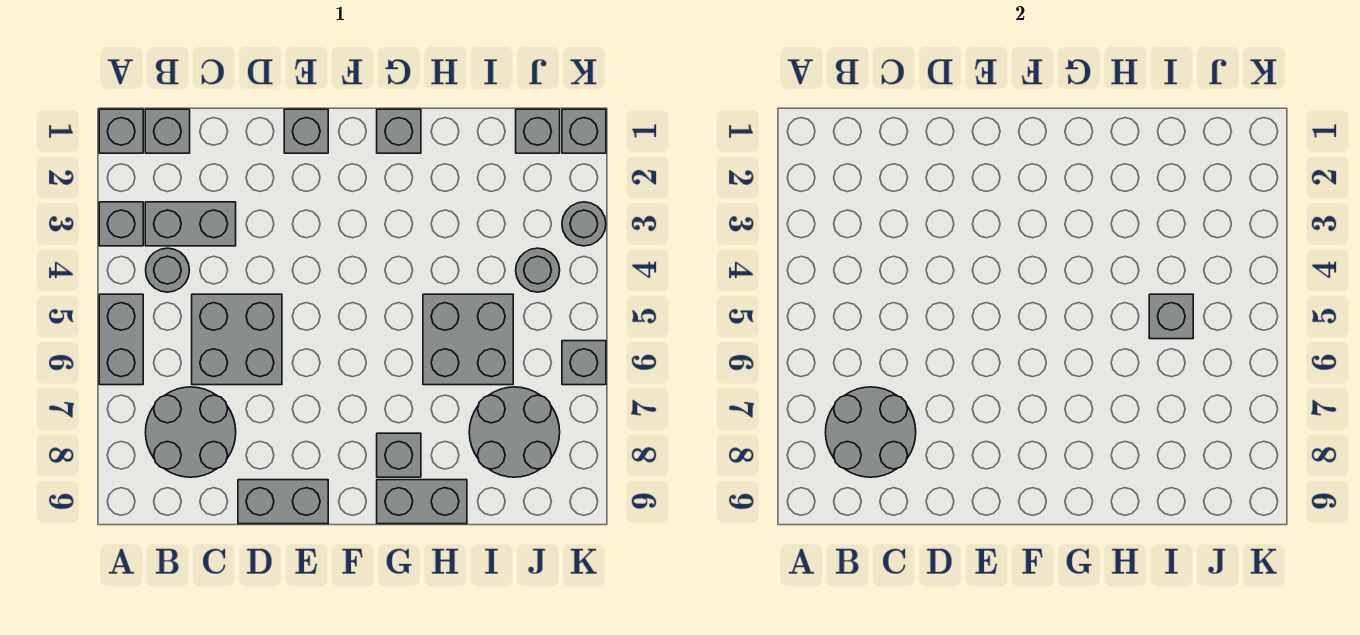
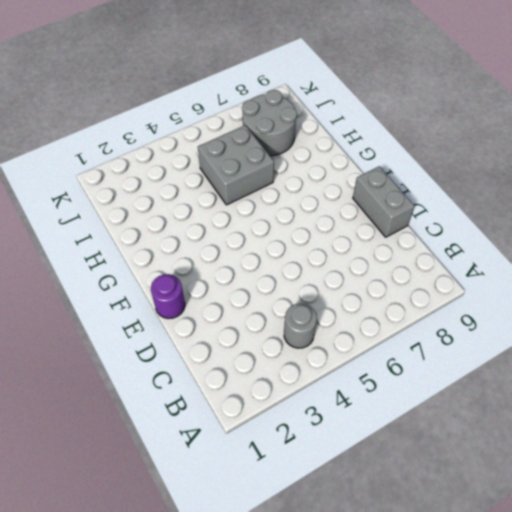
purple 1x1 round brick [151,274,185,319] -> grey 1x1 brick [284,109,328,153]
none -> grey 1x1 brick [99,109,143,153]
none -> grey 1x1 brick [99,202,143,246]
none -> grey 1x2 brick [99,294,143,385]

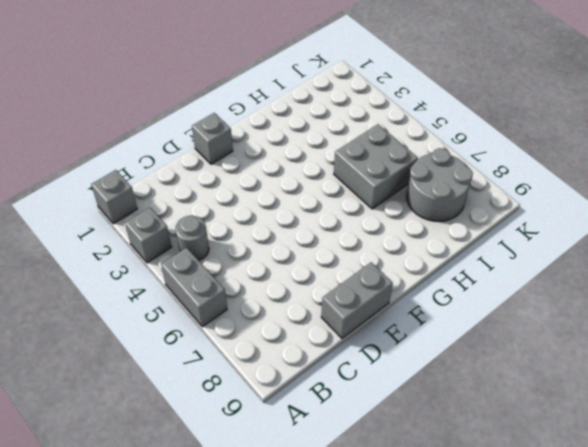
none -> grey 1x1 brick [145,109,190,153]
none -> grey 1x2 brick [145,202,236,246]
none -> grey 2x2 round brick [146,387,236,477]

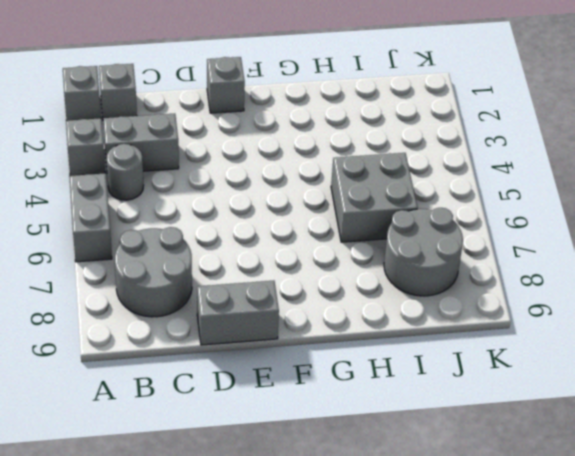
none -> grey 2x2 brick [192,294,282,385]
none -> grey 1x1 brick [377,109,421,153]
none -> grey 1x1 brick [377,433,421,477]

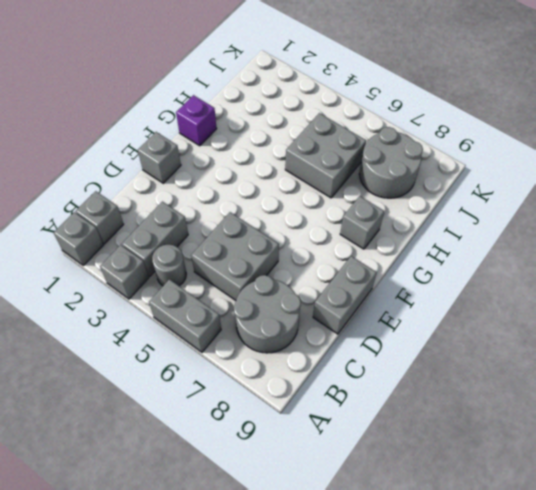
purple 1x1 brick [176,95,217,146] -> grey 1x1 brick [377,109,421,153]
none -> grey 1x2 brick [377,480,467,524]
none -> grey 1x1 brick [516,109,560,153]
none -> grey 1x1 round brick [516,248,560,292]

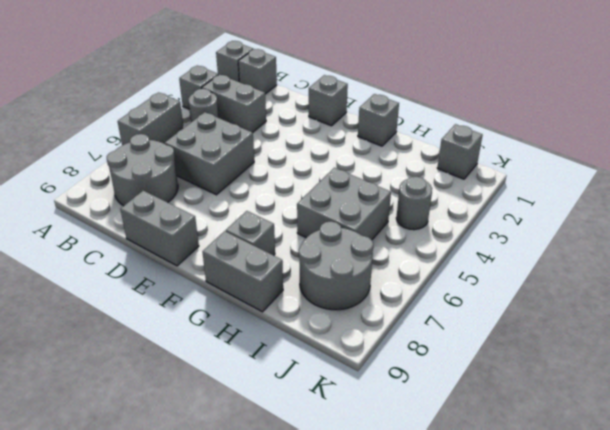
none -> grey 1x1 brick [562,109,606,153]
none -> grey 1x1 round brick [562,202,606,246]
none -> grey 1x1 brick [562,341,606,385]

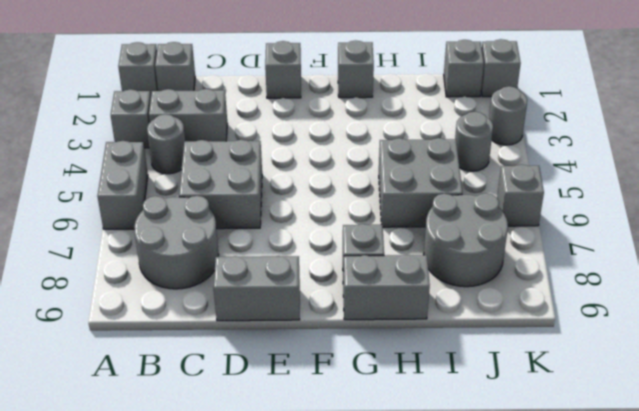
none -> grey 2x2 round brick [826,387,916,477]
none -> grey 1x1 brick [1149,294,1193,339]

